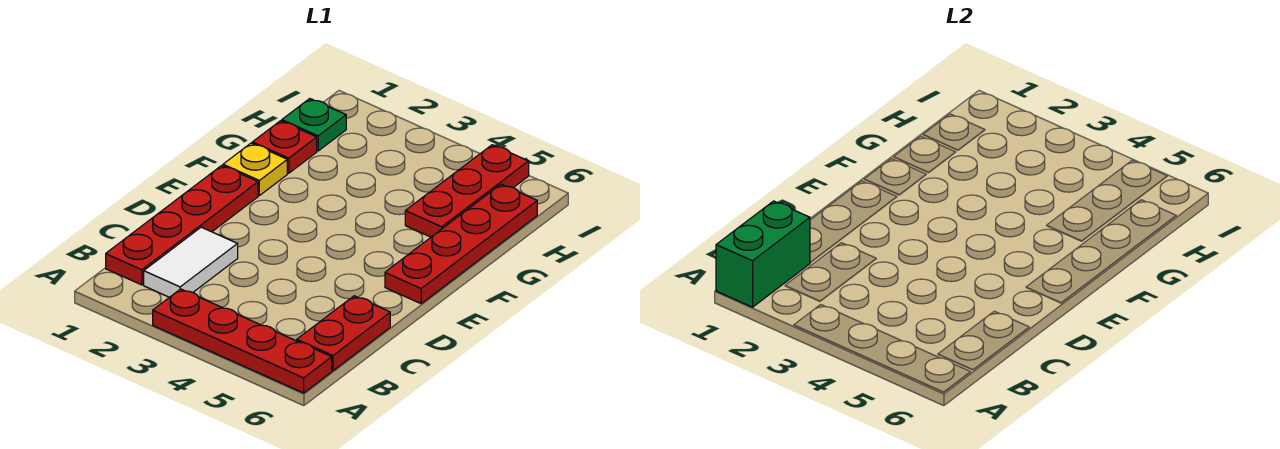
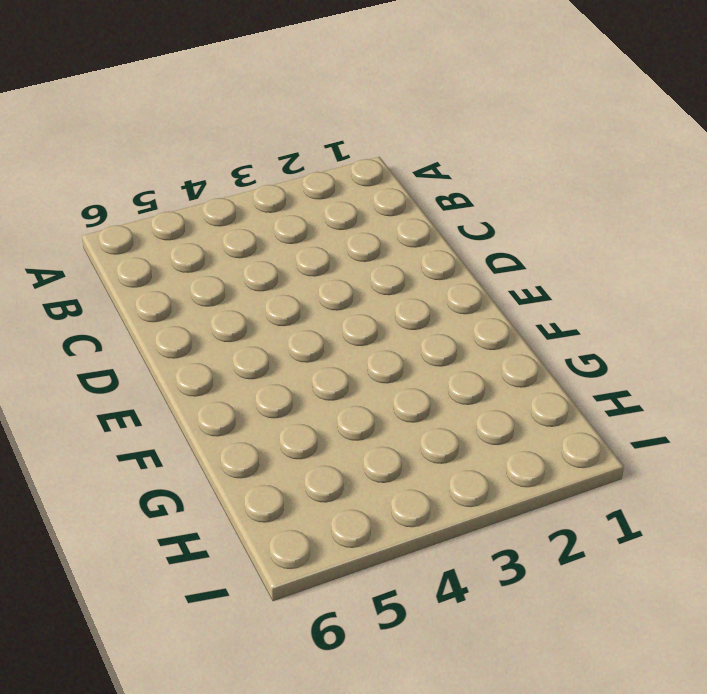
none -> red 1x4 plate [153,289,332,393]
none -> red 1x4 plate [106,165,258,285]

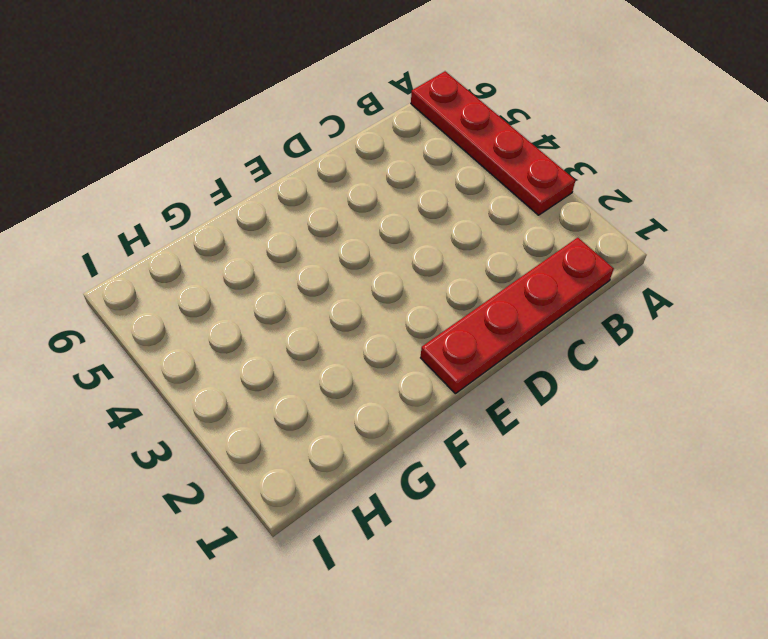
none -> white 1x2 tile [144,227,238,297]
none -> red 1x2 plate [297,296,390,371]

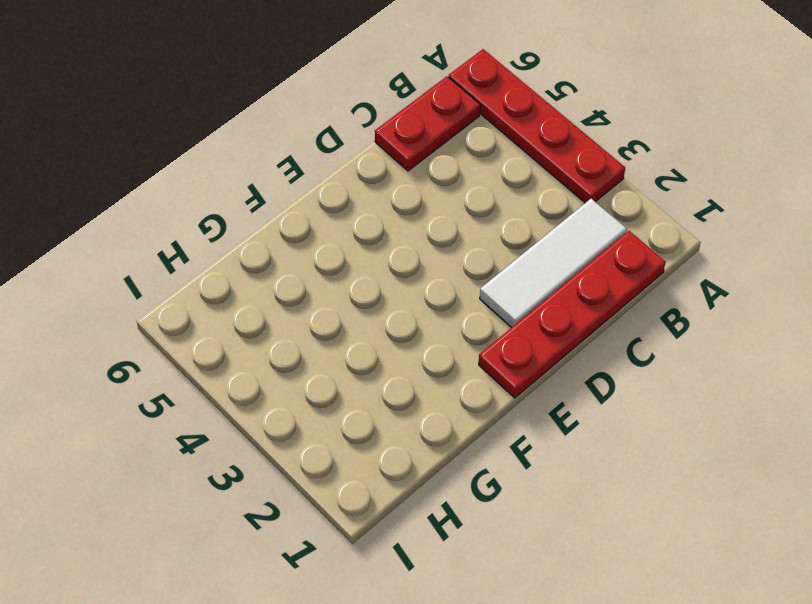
white 1x3 tile [480,199,627,328] -> white 1x2 tile [144,227,238,297]
none -> red 1x4 plate [385,184,537,304]
none -> yellow 1x1 plate [223,143,287,196]

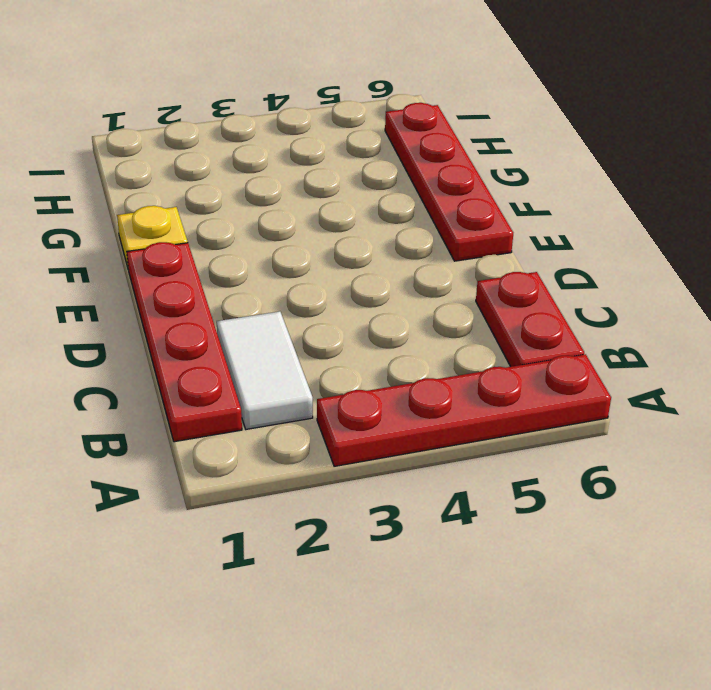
none -> red 1x1 plate [252,121,317,173]
none -> red 1x3 plate [405,145,529,237]

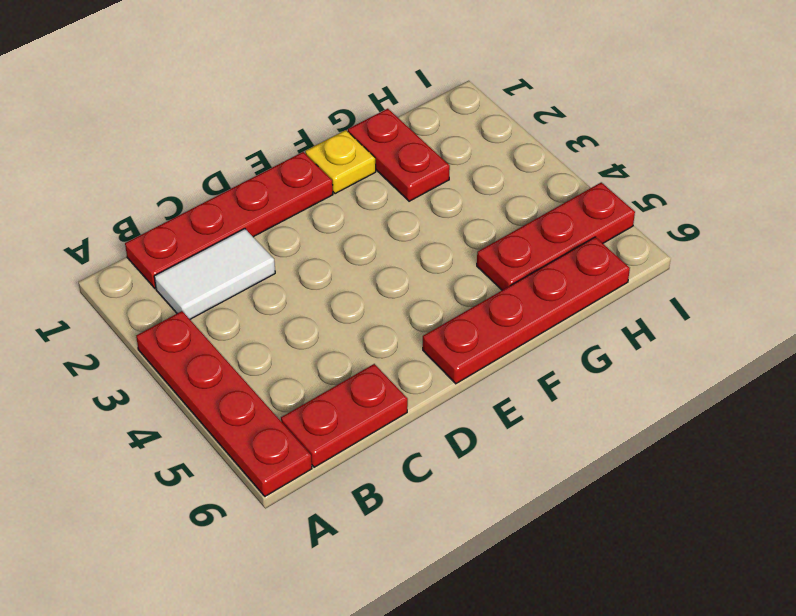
red 1x2 plate [348,109,450,201] -> red 1x1 plate [252,121,317,173]
none -> green 1x1 plate [282,99,346,151]
none -> green 1x2 brick [716,201,810,307]

